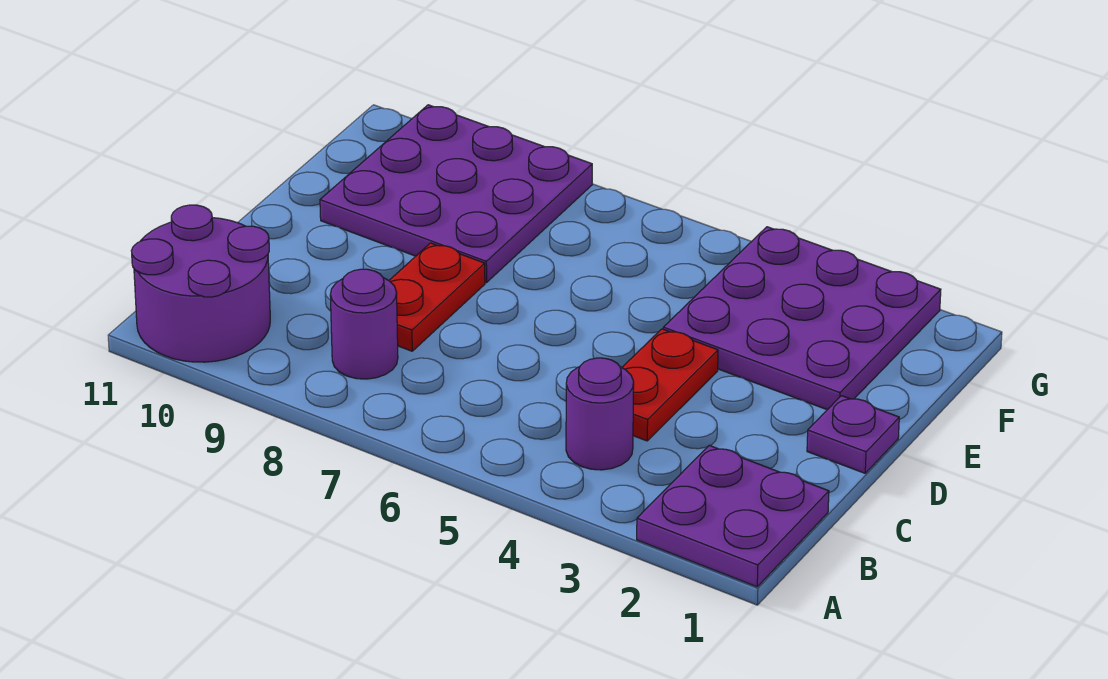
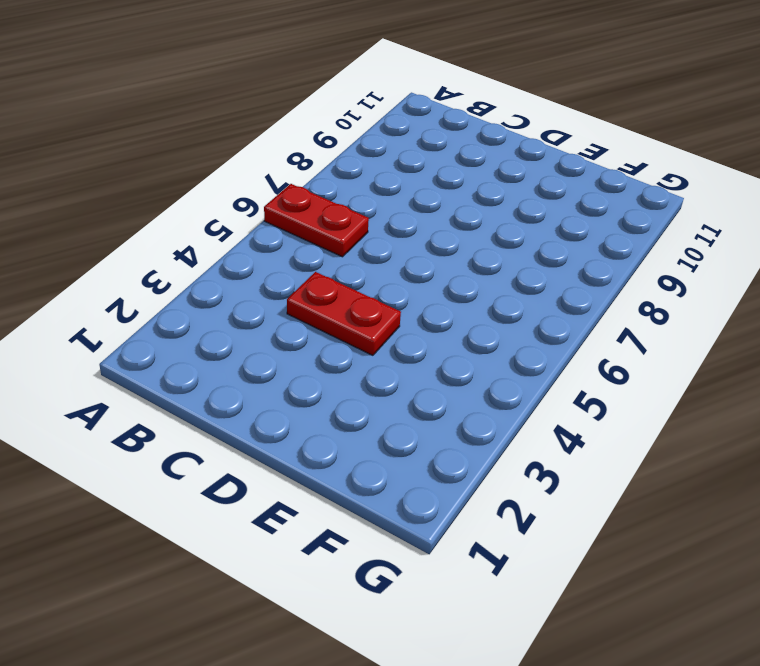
red 1x2 plate [264,184,369,257] -> red 1x2 plate moved to [389,243,485,351]
none -> purple 2x2 plate [637,445,829,587]
none -> purple 2x2 round brick [131,205,270,362]

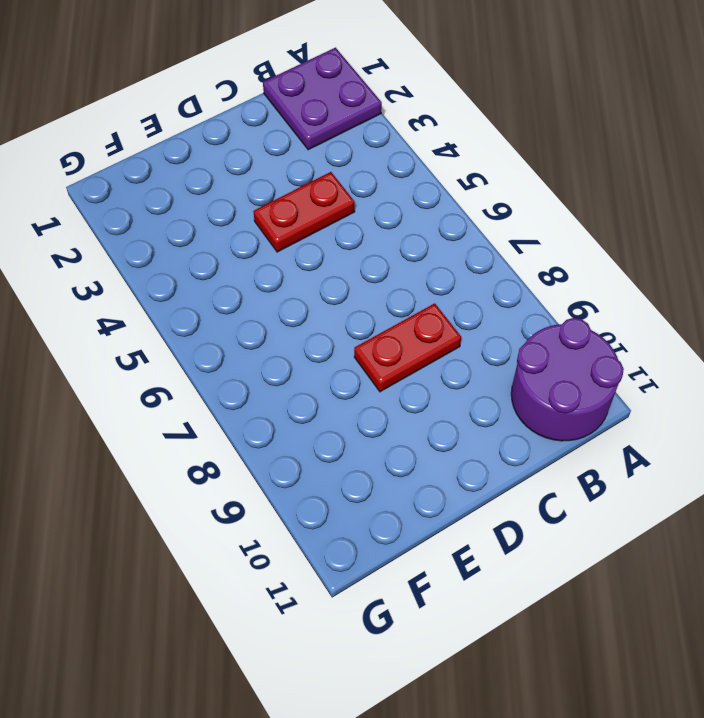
none -> purple 1x1 round brick [566,358,634,470]
none -> purple 1x1 round brick [330,269,398,379]

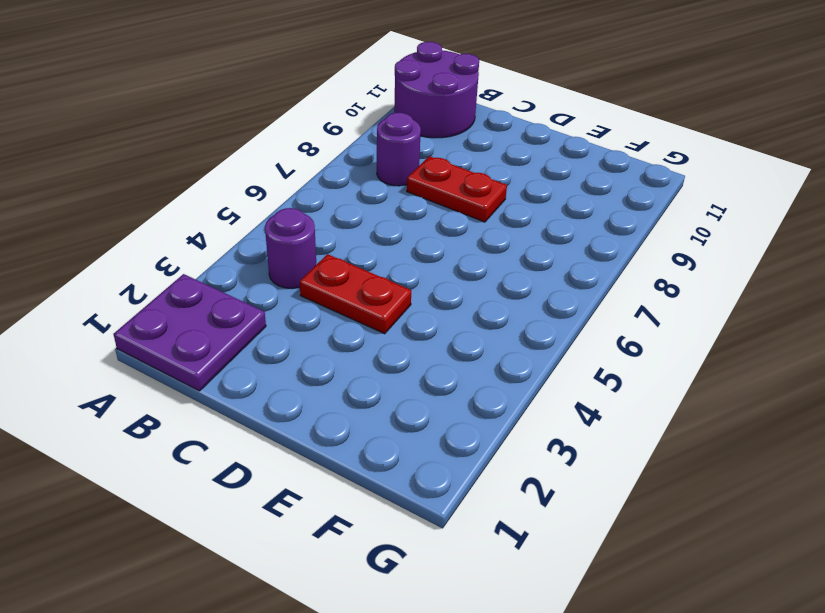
none -> purple 1x1 plate [807,396,899,473]
none -> purple 3x3 plate [663,227,941,410]

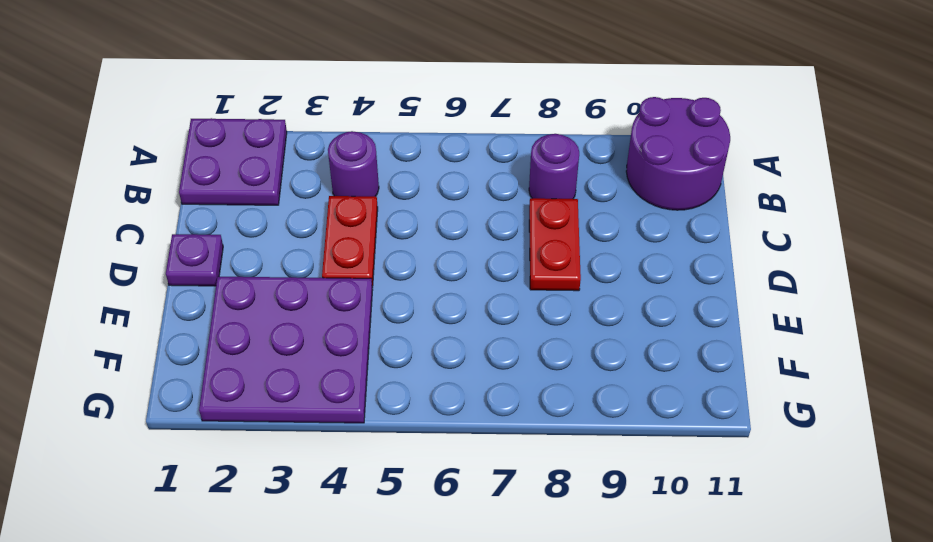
none -> purple 3x3 plate [320,105,592,283]

